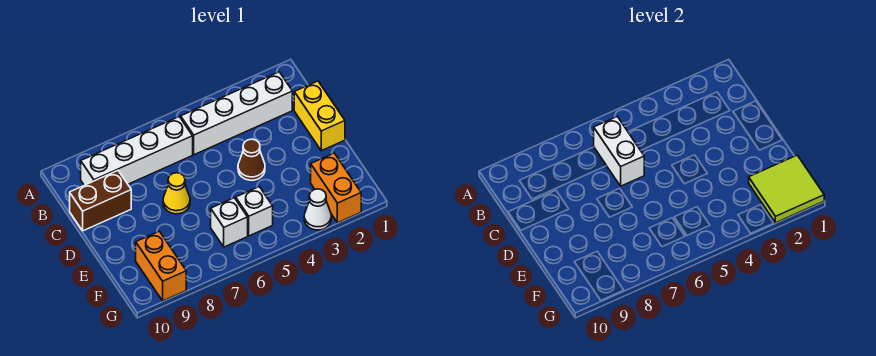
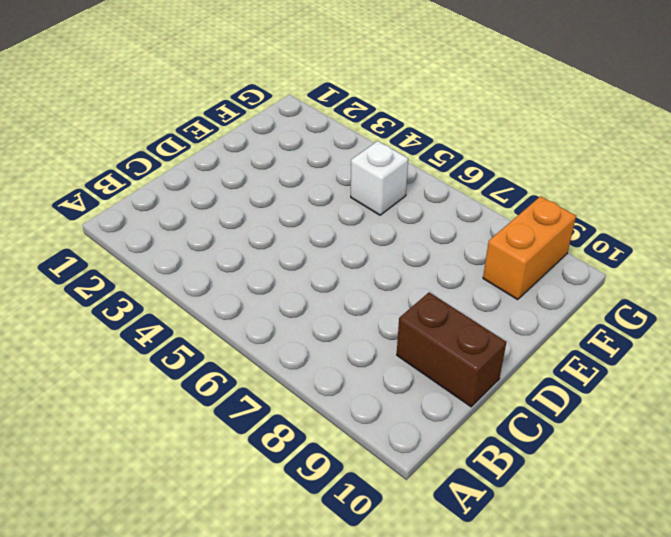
none -> white 1x4 brick [181,72,292,155]
none -> white 1x4 brick [81,117,193,185]
none -> yellow 1x2 brick [294,81,345,151]

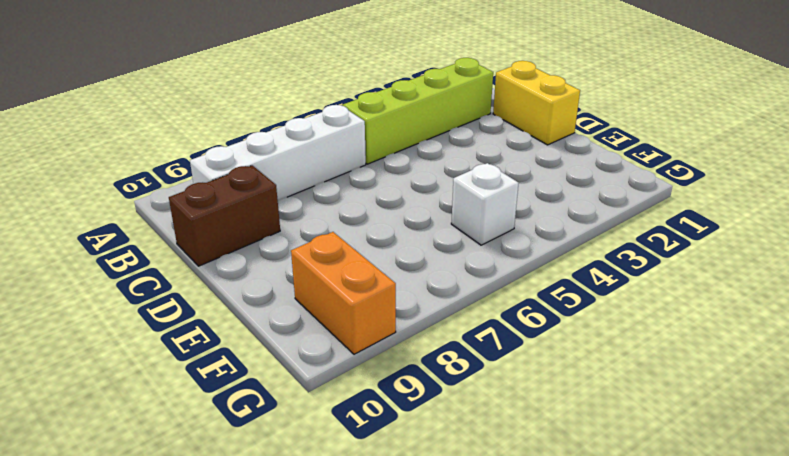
lime 1x4 brick [342,58,493,164] -> white 1x4 brick [181,72,292,155]
none -> brown 1x1 cone [238,139,265,180]
none -> yellow 1x1 cone [163,173,190,214]
none -> orange 1x2 brick [311,153,361,223]

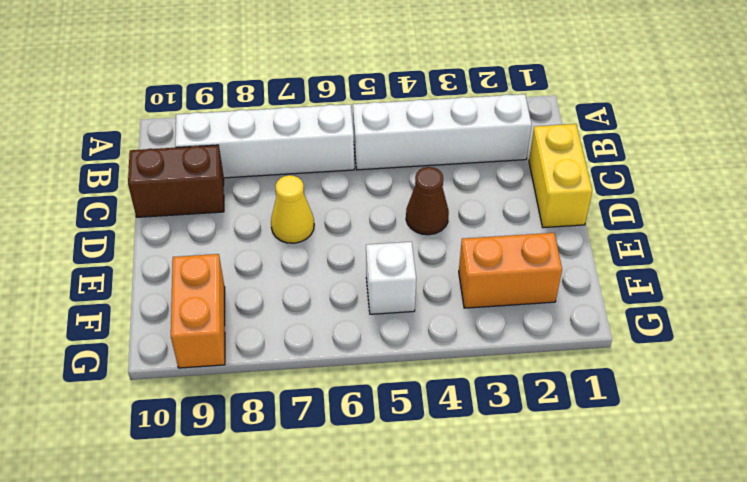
orange 1x2 brick [459,233,562,308] -> orange 1x2 brick turned to [311,153,361,223]
none -> white 1x1 brick [211,198,248,247]
none -> white 1x1 cone [304,189,331,230]
none -> white 1x2 brick [594,117,644,186]

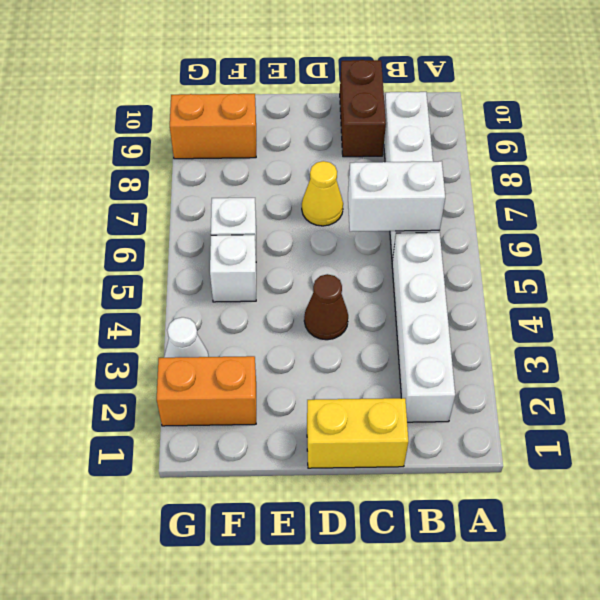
none -> lime 2x2 tile [749,155,824,223]

